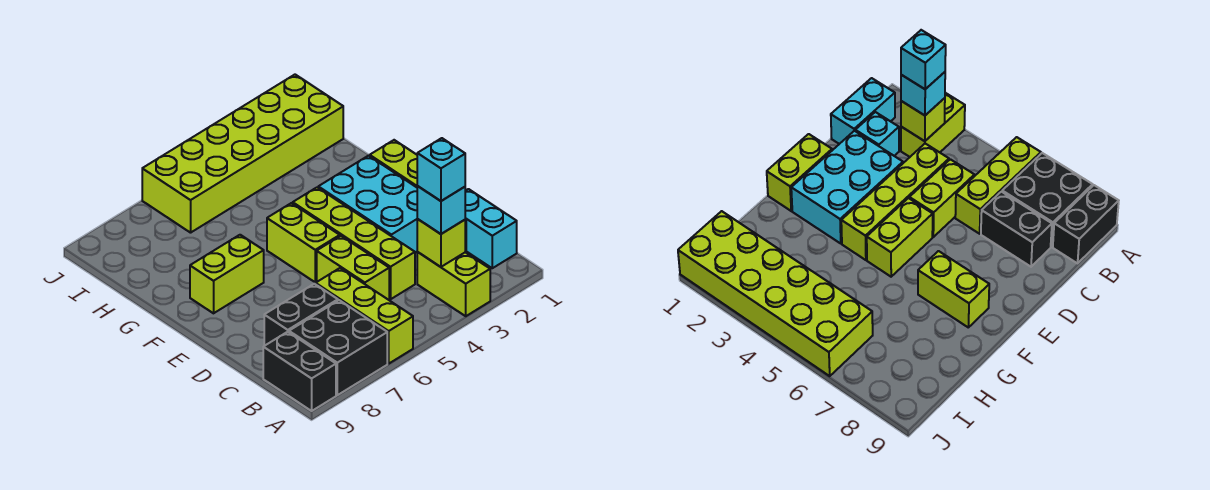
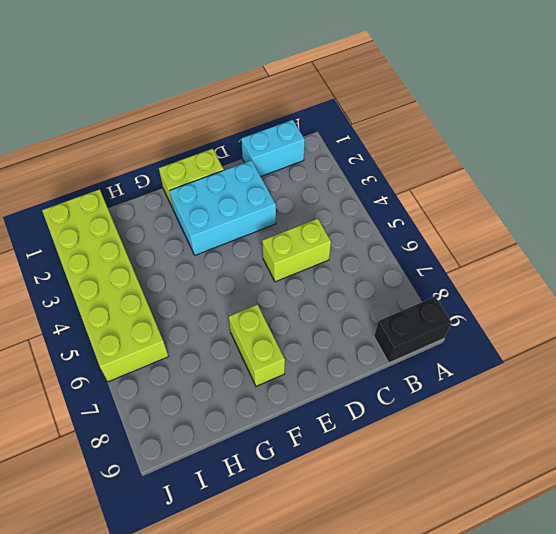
none -> lime 1x2 brick [417,252,490,316]
none -> lime 1x3 brick [316,268,413,364]
none -> black 2x2 brick [289,300,387,395]

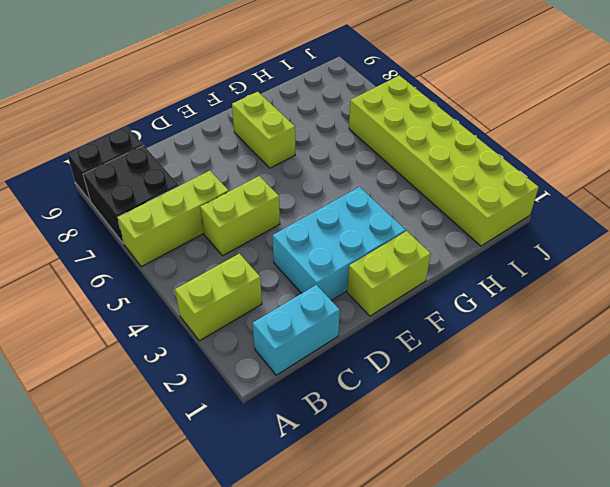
none -> cyan 1x1 brick [855,112,899,156]
none -> lime 1x4 brick [293,187,415,299]
none -> black 1x2 brick [264,284,338,346]

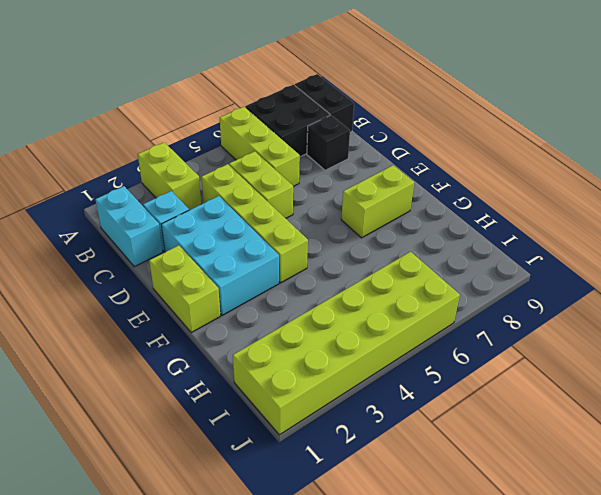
black 1x1 brick [307,115,350,170] -> black 1x2 brick [264,284,338,346]
none -> lime 1x2 brick [267,203,340,282]
none -> lime 1x1 brick [417,219,465,267]
none -> cyan 1x1 brick [417,186,465,234]

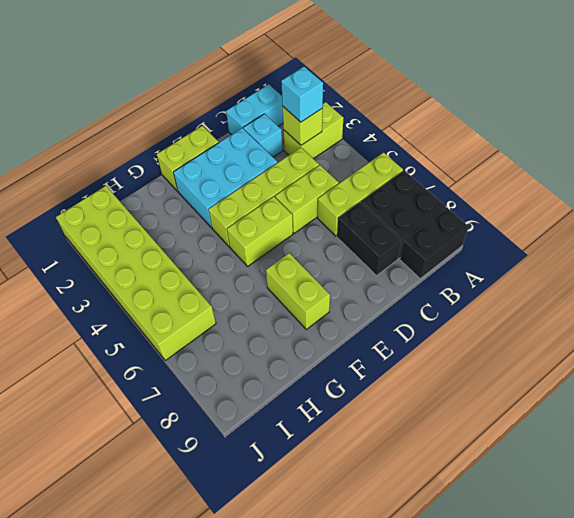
none -> cyan 1x1 brick [417,138,465,201]

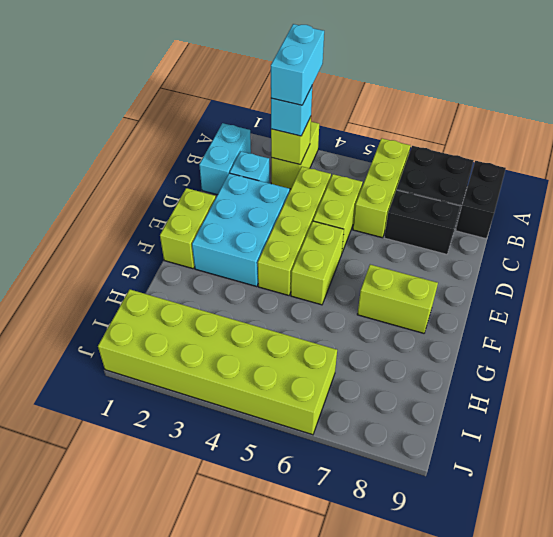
cyan 1x2 brick [271,24,324,105] -> cyan 1x1 brick [417,138,465,201]

